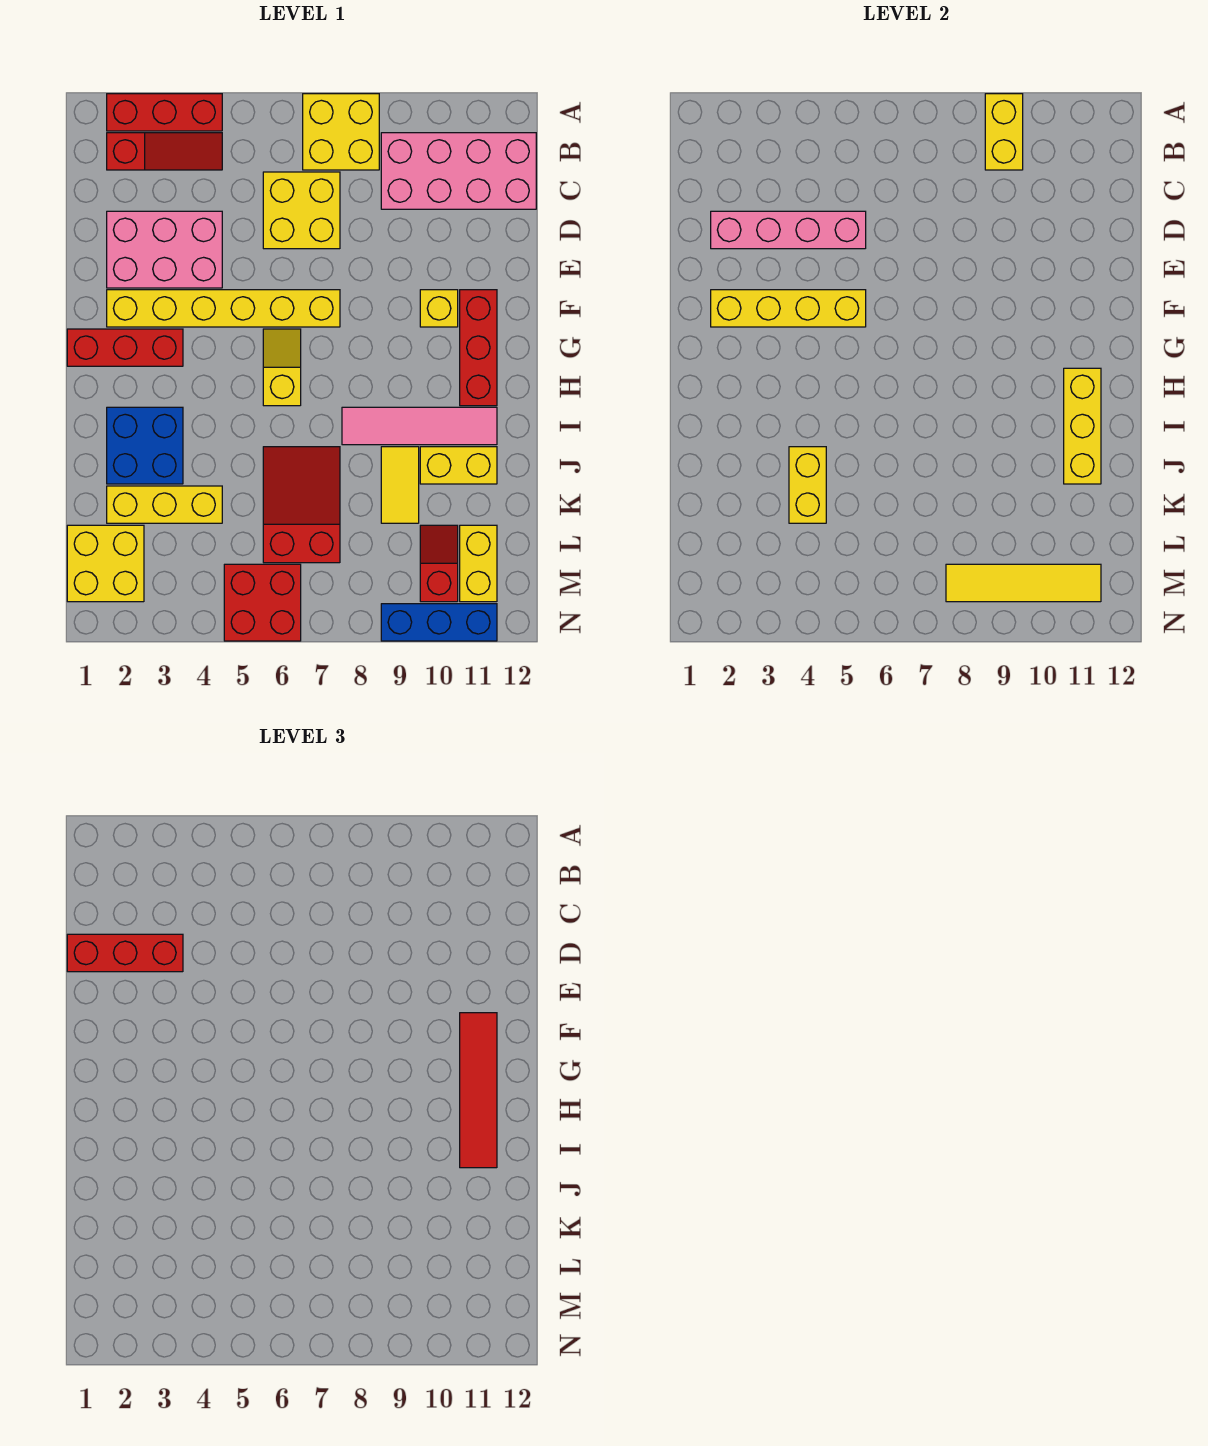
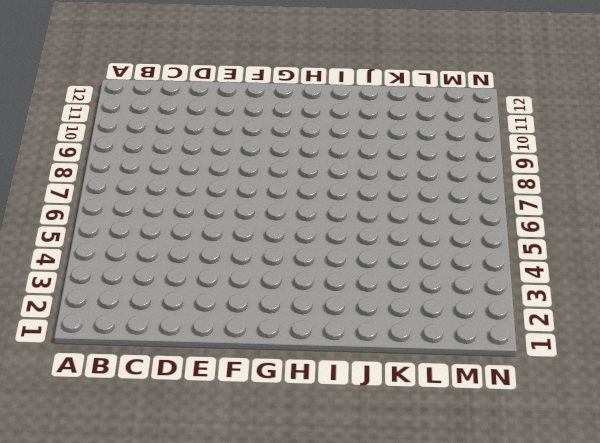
none -> red 1x3 brick [107,94,222,131]
none -> yellow 2x2 brick [303,94,379,170]
none -> red 1x3 slope [107,133,222,170]
none -> pink 2x4 brick [381,133,536,209]

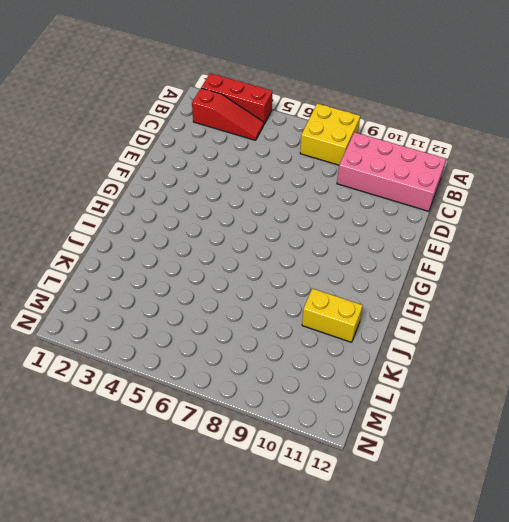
none -> yellow 2x2 brick [263,172,340,249]
none -> pink 2x3 brick [107,211,222,288]
none -> yellow 1x6 brick [107,290,340,327]
none -> yellow 1x1 brick [420,290,458,327]

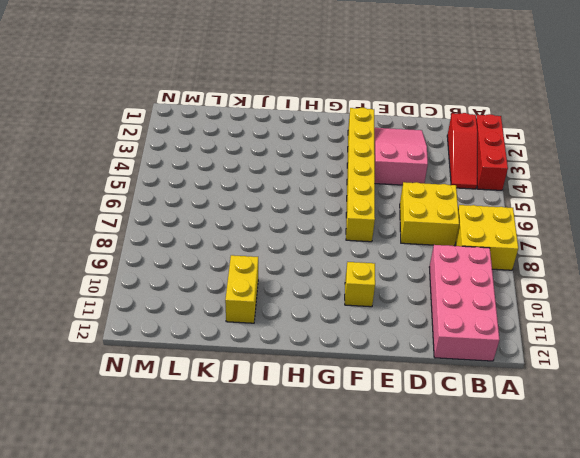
pink 2x3 slope [374,128,428,185] -> pink 2x3 brick [107,211,222,288]
none -> red 1x3 brick [460,290,497,406]
none -> red 1x3 brick [67,329,183,366]
none -> yellow 1x2 slope [263,329,301,406]
none -> blue 2x2 brick [107,407,183,484]

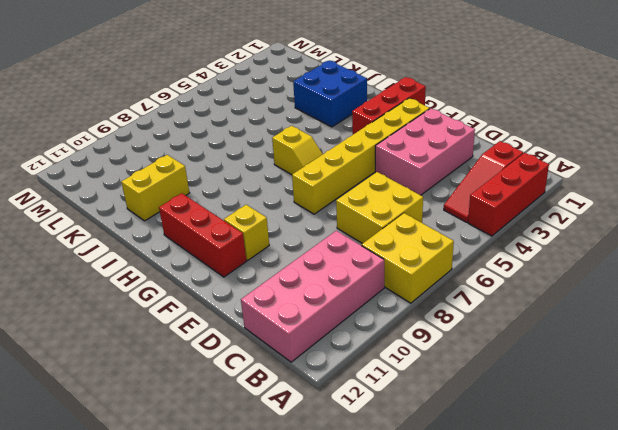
none -> pink 1x4 tile [342,407,497,445]
none -> red 2x3 slope [263,447,340,563]
none -> yellow 1x2 tile [381,447,419,523]
none -> yellow 1x3 brick [107,486,222,523]

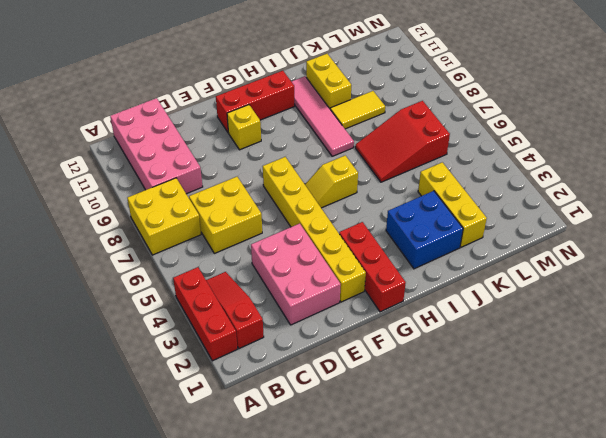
none -> yellow 2x2 brick [67,525,144,602]
none -> red 1x2 slope [420,525,458,602]
none -> yellow 1x2 brick [460,525,497,602]
none -> red 2x2 brick [224,564,301,641]

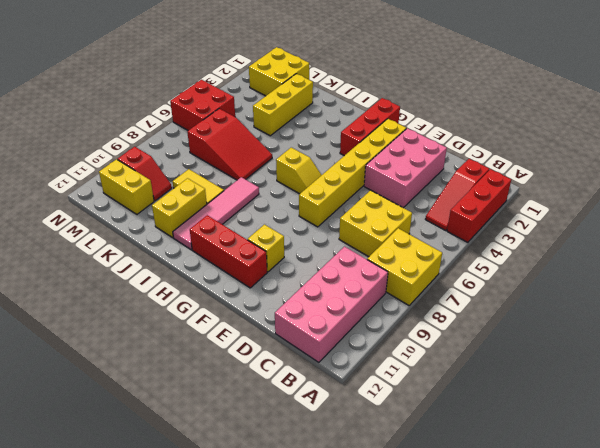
none -> blue 2x2 brick [107,407,183,484]
none -> blue 1x3 brick [381,604,497,641]
none -> yellow 1x2 brick [985,94,1023,170]
none -> pink 1x4 brick [711,211,866,249]

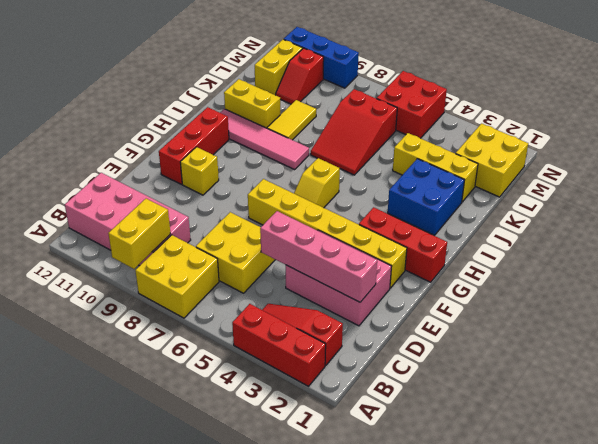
none -> yellow 1x4 brick [711,290,866,327]
none -> yellow 1x3 brick [1064,368,1101,484]
none -> yellow 1x2 brick [789,447,826,523]
none -> yellow 1x4 tile [946,564,1101,602]

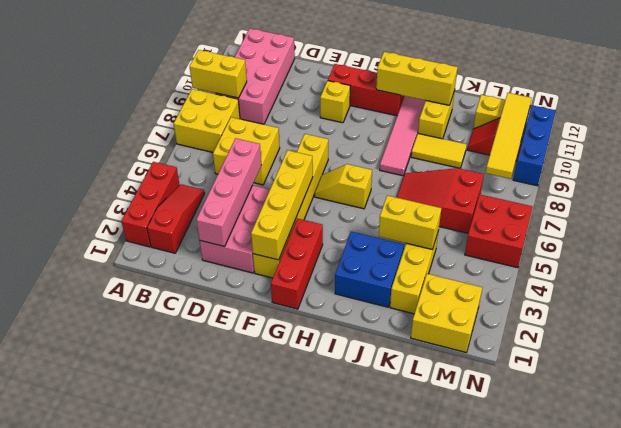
none -> red 1x3 brick [67,934,183,972]
none -> red 1x4 tile [460,1013,497,1168]

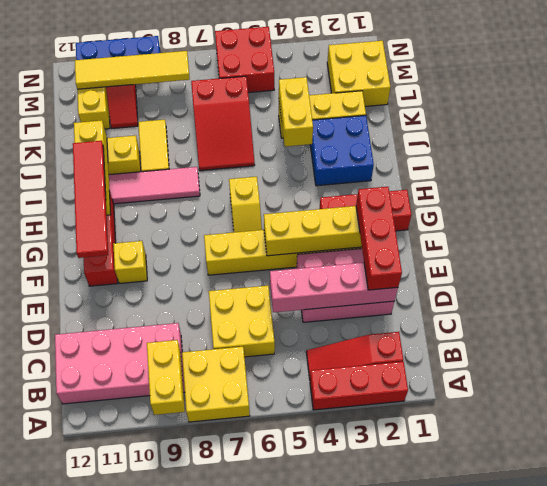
red 1x3 brick [356,187,402,290] -> red 1x3 brick turned to [67,934,183,972]

